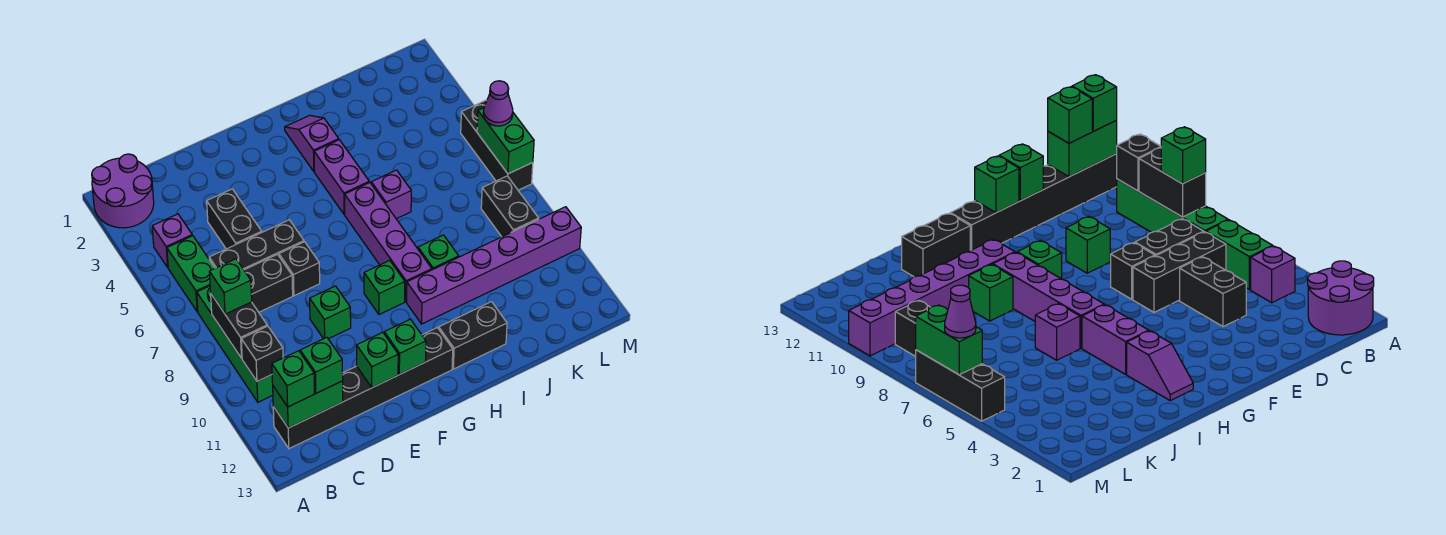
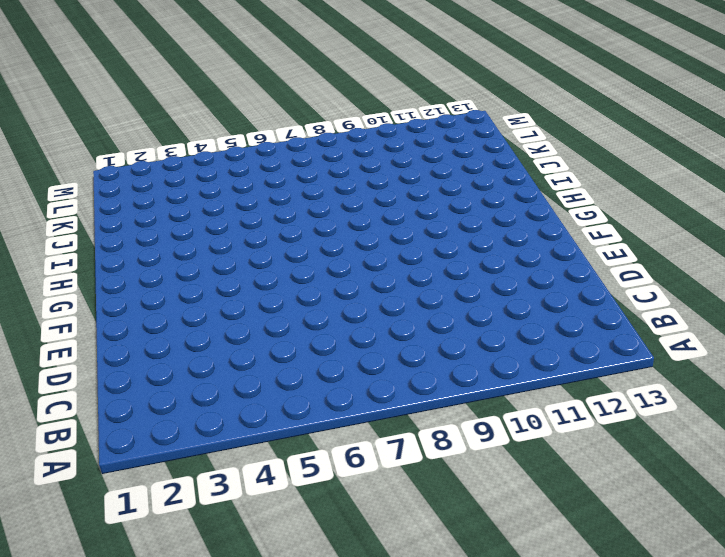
none -> purple 2x2 round brick [92,154,154,228]
none -> purple 1x1 brick [152,214,192,267]
none -> green 1x2 brick [167,236,215,312]
none -> green 1x4 brick [197,286,273,402]

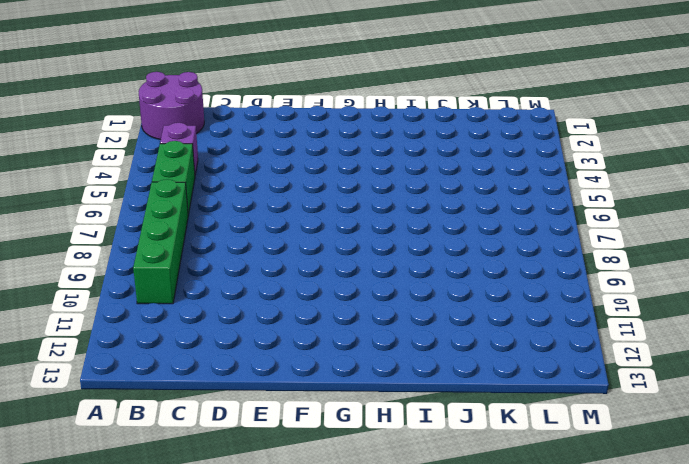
none -> black 1x6 brick [273,328,453,449]
none -> black 1x3 brick [209,220,304,270]
none -> black 1x2 brick [244,254,293,312]
none -> black 1x2 brick [207,189,262,249]

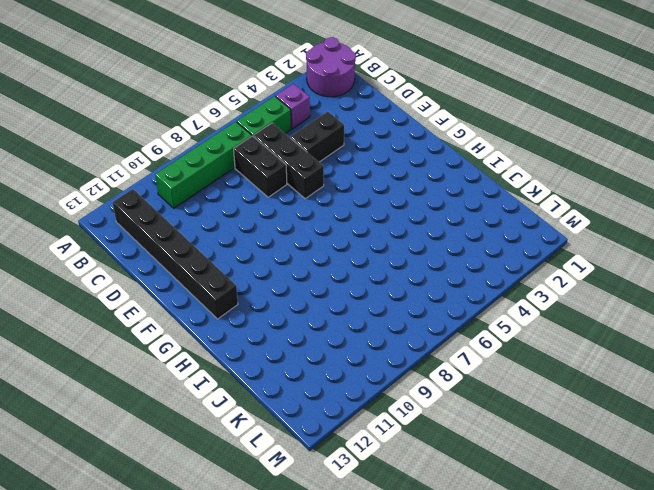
none -> black 1x1 brick [279,242,320,296]
none -> green 1x1 brick [310,286,351,339]
none -> green 1x1 brick [364,260,405,314]
none -> purple 1x2 slope [285,115,339,172]

